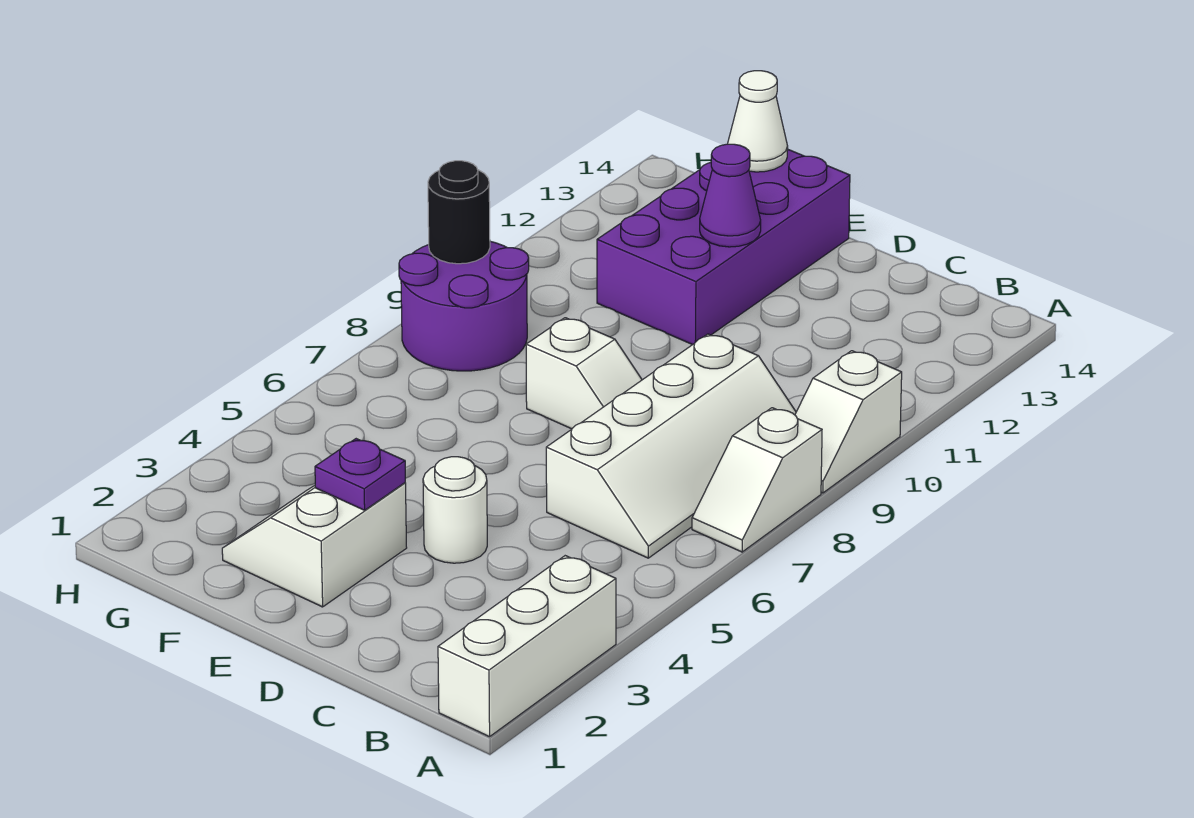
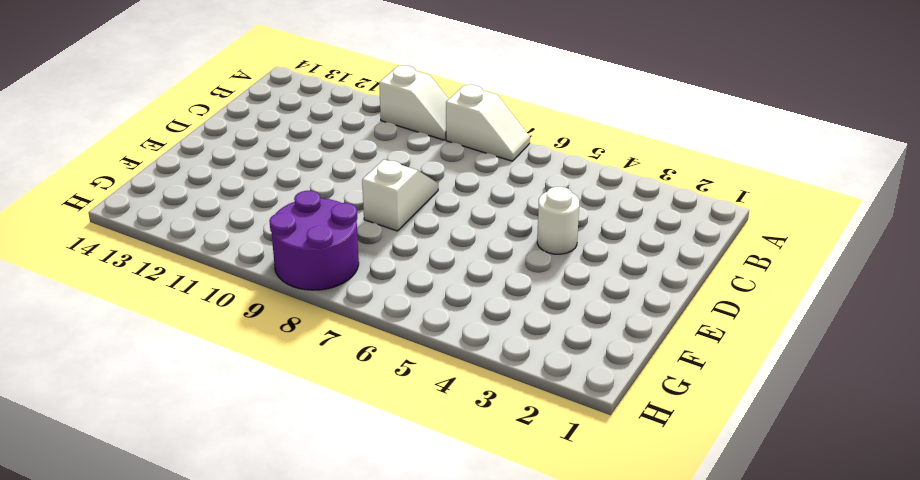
none -> white 1x3 brick [438,556,616,737]
none -> white 2x4 slope [546,334,796,558]
none -> white 2x2 slope [222,483,407,607]

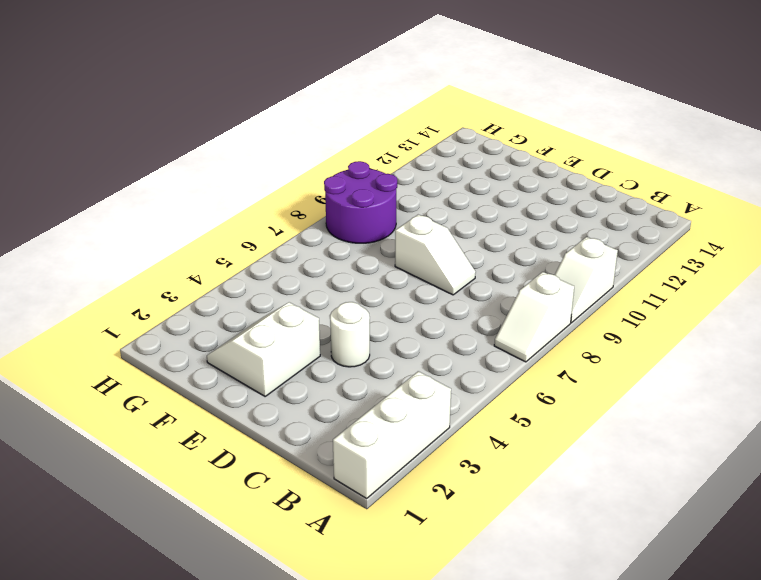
none -> white 2x4 slope [546,334,796,558]
none -> purple 2x4 brick [597,150,850,345]
none -> purple 1x1 plate [315,439,405,510]

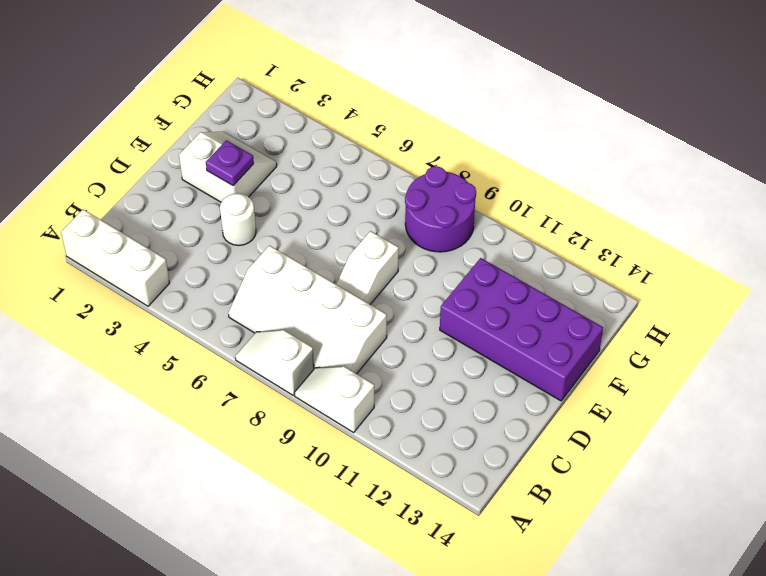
none -> purple 1x1 cone [700,144,761,247]
none -> white 1x1 cone [728,71,788,172]
none -> black 1x1 round brick [428,161,490,264]

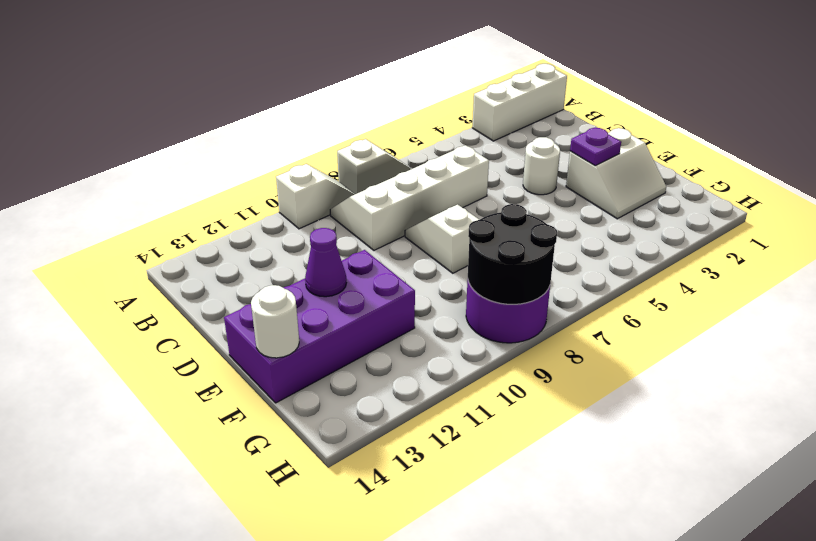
white 1x1 round brick [251,285,299,358] -> white 1x1 cone [728,71,788,172]
black 2x2 round brick [468,204,557,304] -> black 1x1 round brick [428,161,490,264]

